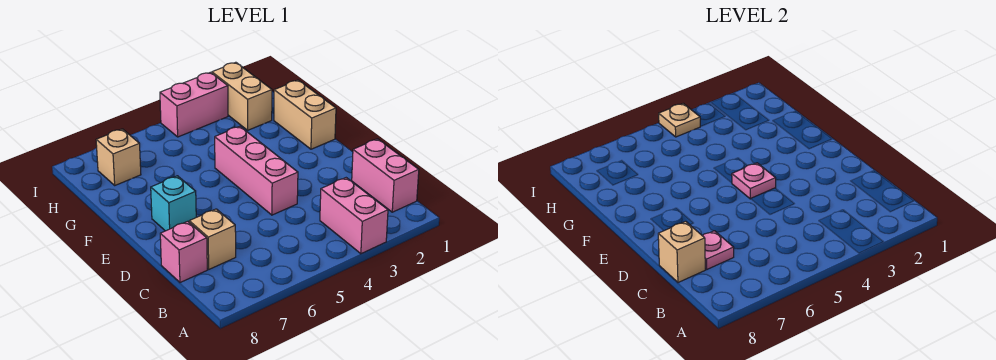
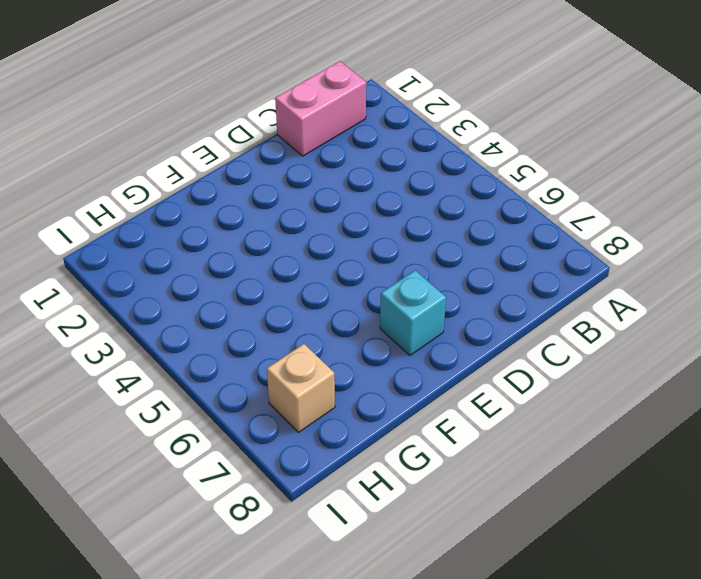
none -> pink 1x2 brick [320,178,388,254]
none -> tan 1x1 brick [189,209,236,269]
none -> pink 1x1 brick [160,221,207,282]

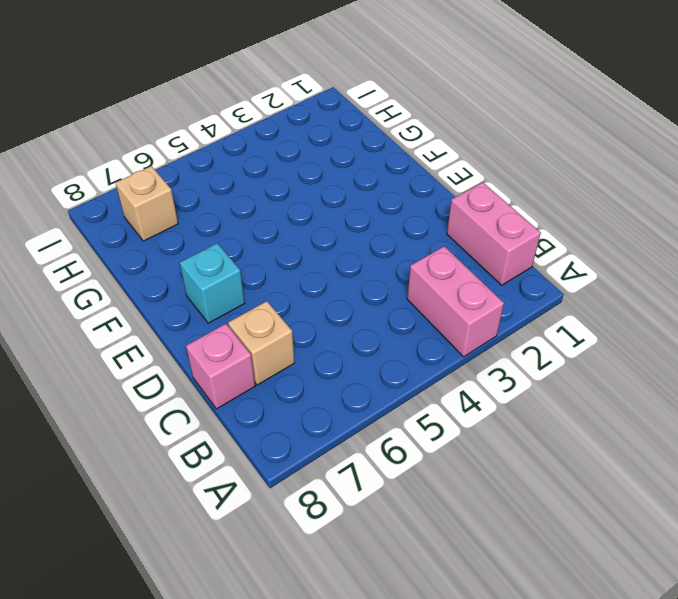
none -> pink 1x3 brick [215,126,298,215]
none -> tan 1x2 brick [274,80,336,149]
none -> tan 1x2 brick [212,62,272,130]

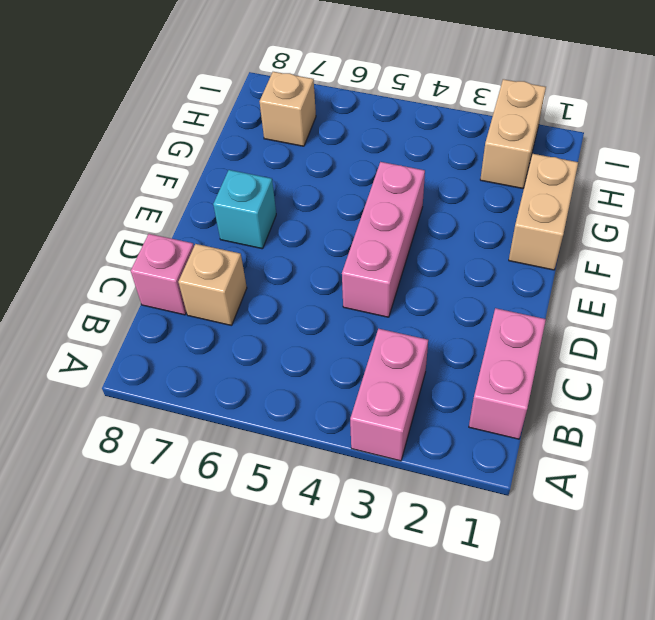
none -> pink 1x2 brick [160,72,228,137]
none -> pink 1x1 plate [702,231,734,269]
none -> tan 1x1 brick [658,221,705,282]

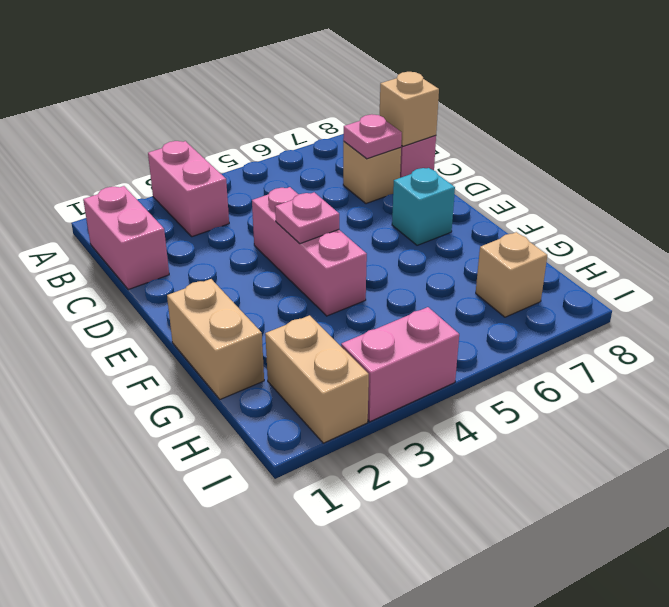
none -> tan 1x1 plate [659,103,701,137]

